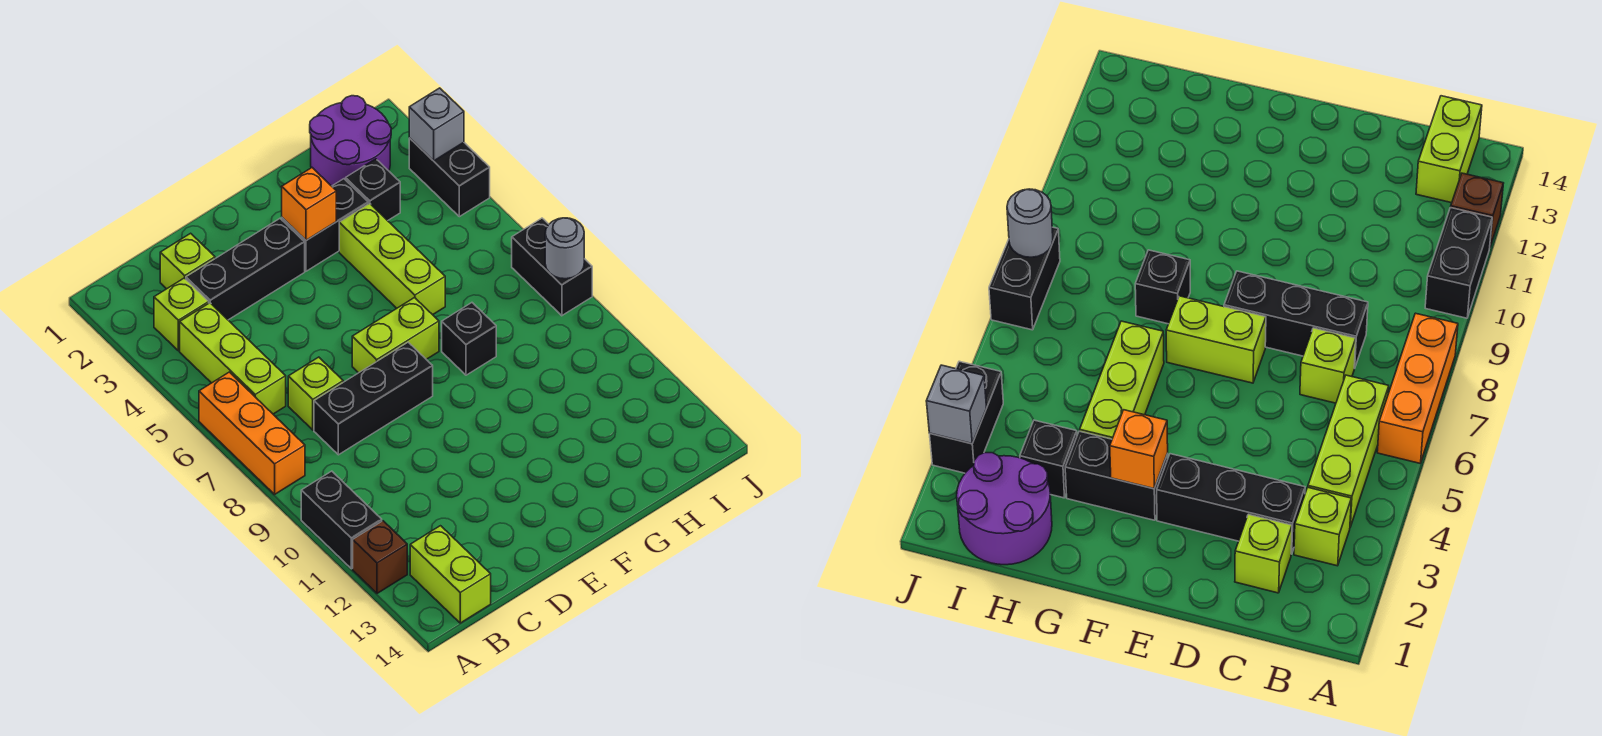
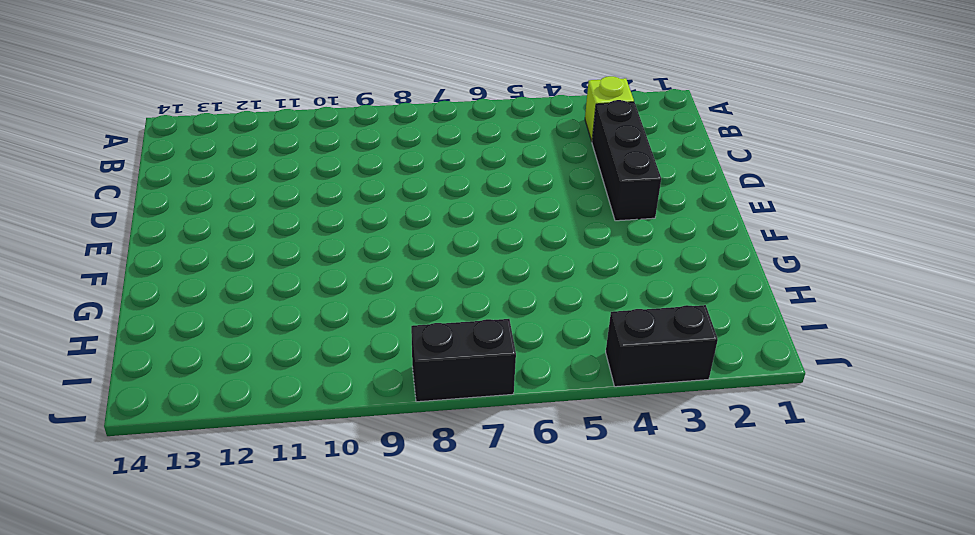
none -> orange 1x3 brick [199,372,305,494]
none -> black 1x2 brick [301,471,382,569]
none -> brown 1x1 brick [353,521,407,593]

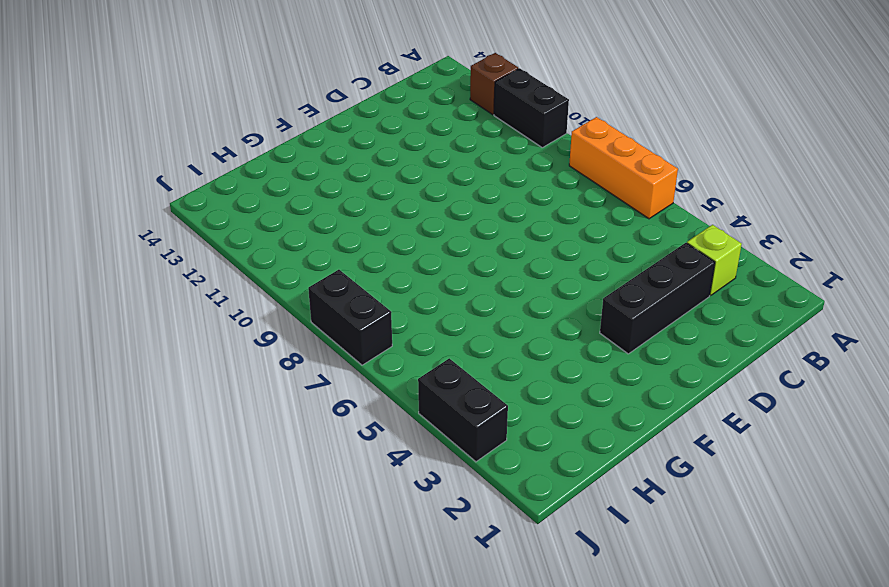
none -> lime 1x3 brick [180,303,286,414]
none -> lime 1x2 brick [410,526,491,623]
none -> lime 1x1 brick [160,233,215,289]

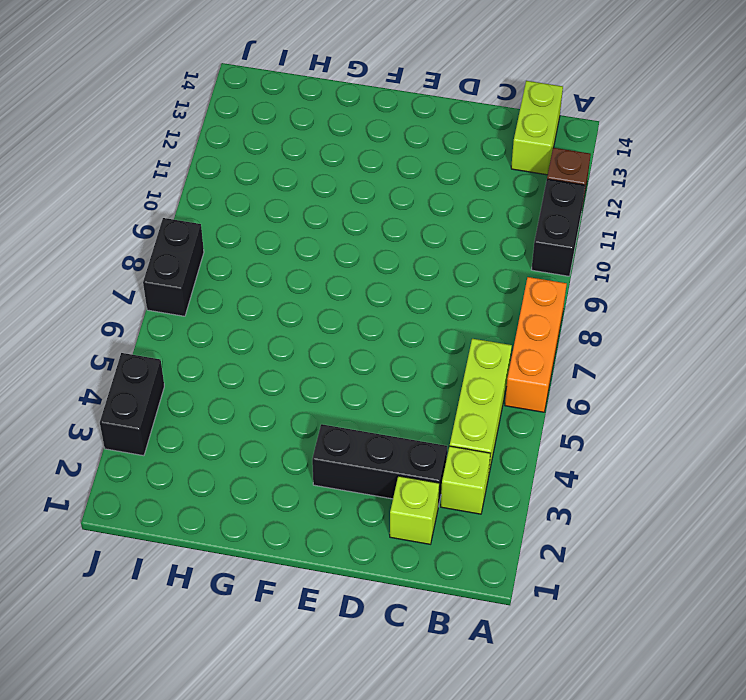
none -> lime 1x1 brick [288,357,343,430]
none -> black 1x3 brick [314,342,433,455]
none -> lime 1x2 brick [352,298,439,373]

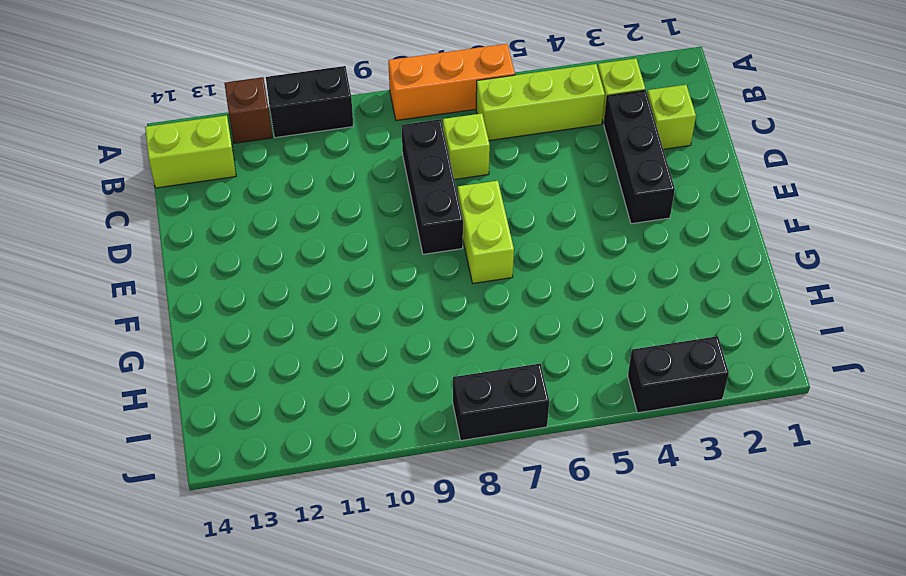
none -> black 1x2 brick [282,179,368,271]
none -> lime 1x3 brick [339,203,445,315]
none -> black 1x1 brick [442,303,496,375]

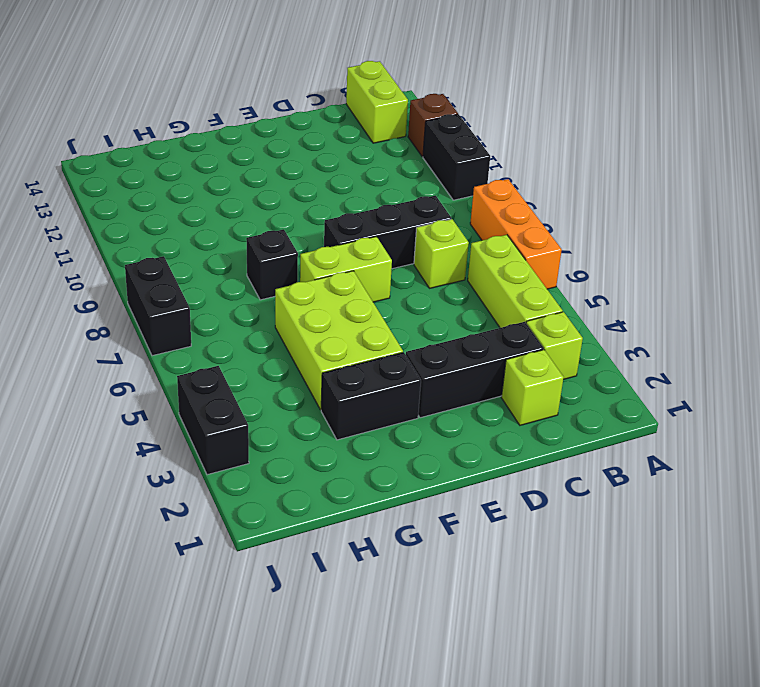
lime 2x3 brick [275,271,403,410] -> lime 1x3 brick [339,203,445,315]
none -> purple 2x2 round brick [310,96,391,186]
none -> black 1x1 brick [346,159,400,221]
none -> orange 1x1 brick [282,168,336,240]

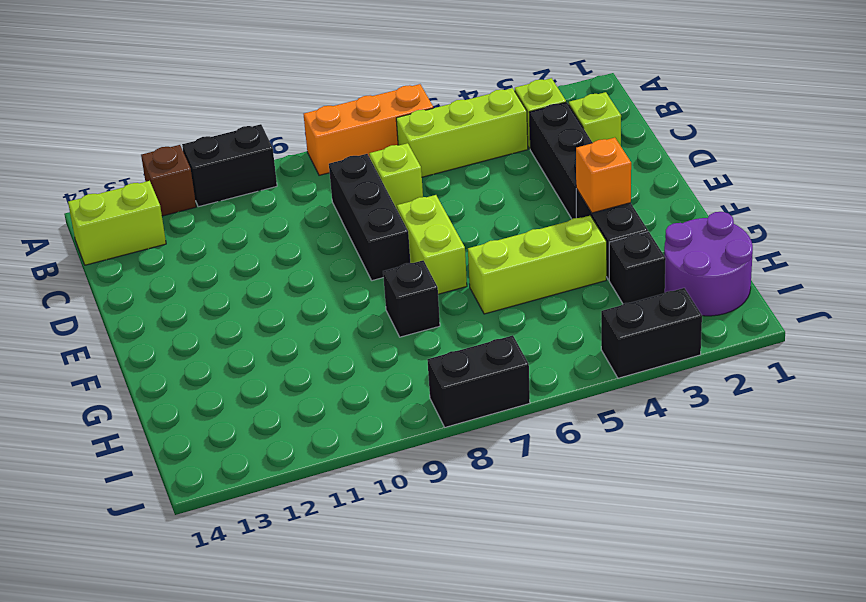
none -> grey 1x1 brick [409,88,464,161]
none -> grey 1x1 round brick [545,218,584,279]

